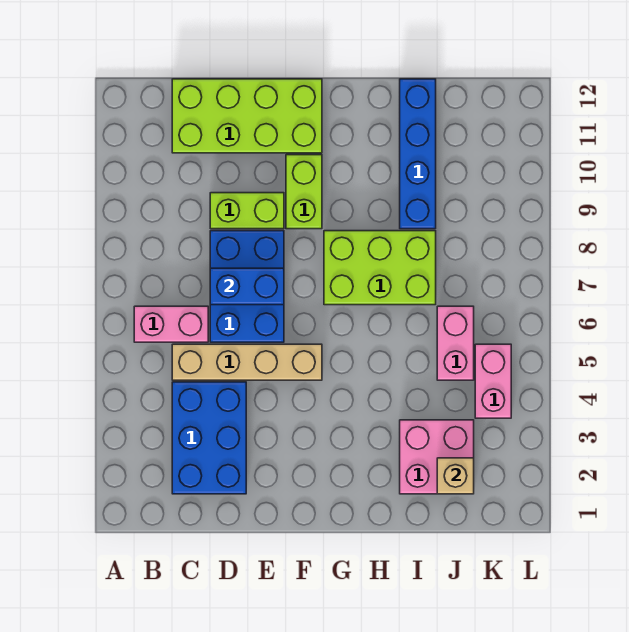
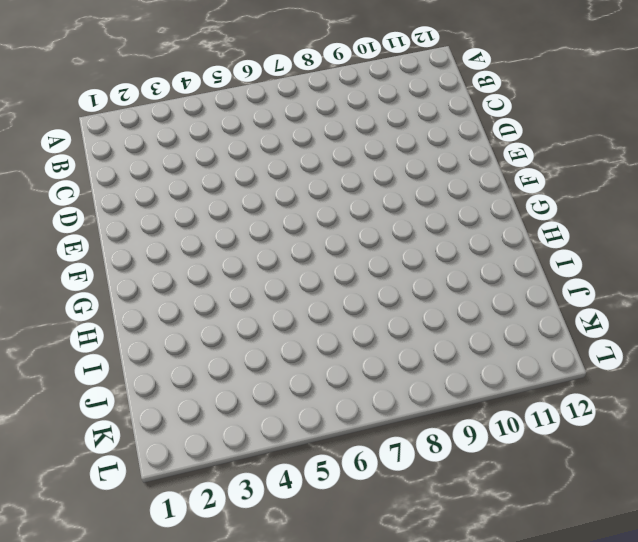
none -> pink 1x2 brick [134,306,208,342]
none -> blue 2x3 brick [172,382,246,494]
none -> tan 1x4 brick [172,344,322,380]

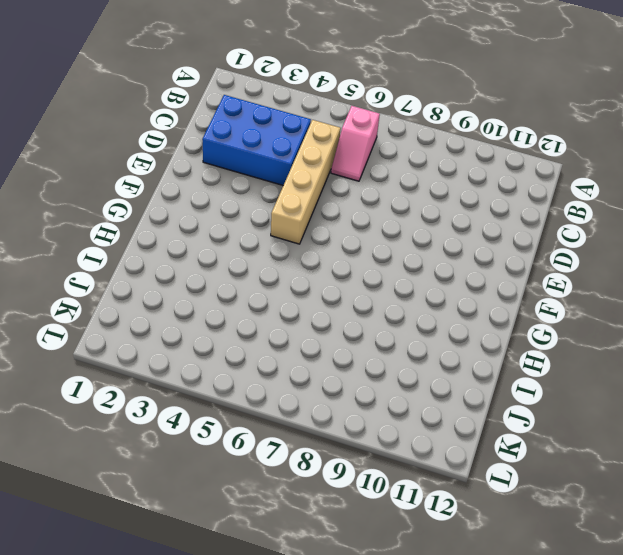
pink 1x2 slope [331,106,380,181] -> pink 1x2 brick [134,306,208,342]
none -> lime 2x4 brick [172,79,322,153]
none -> blue 2x3 brick [210,231,284,342]
none -> lime 1x2 brick [210,193,284,229]

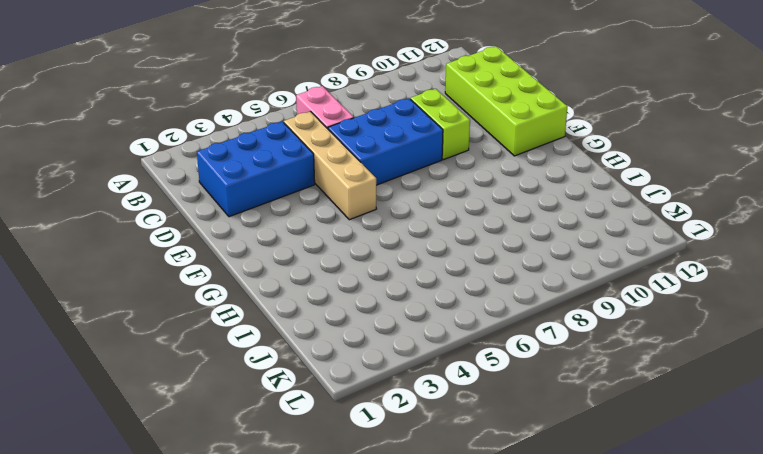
none -> lime 1x2 brick [286,155,322,229]
none -> lime 2x3 brick [324,231,436,305]
none -> pink 2x2 brick [400,420,474,494]

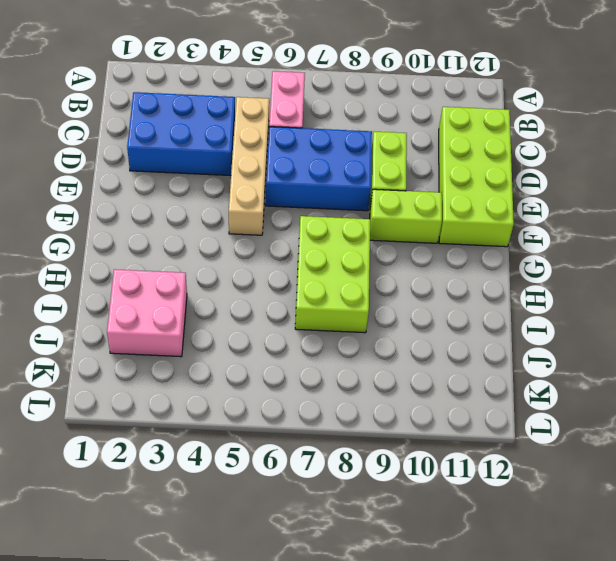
none -> blue 1x4 brick [400,79,436,229]
none -> pink 1x2 brick [437,306,474,380]
none -> pink 1x2 brick [475,344,511,418]

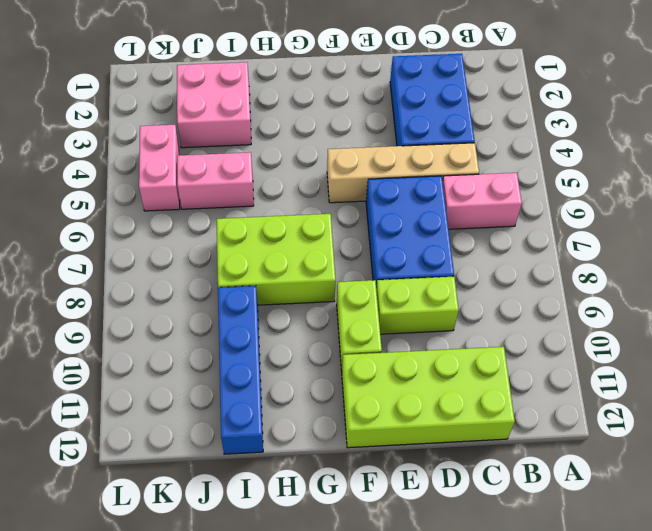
pink 1x2 brick [177,152,254,209] -> pink 1x2 brick turned to [437,306,474,380]
none -> blue 1x2 brick [210,268,284,305]
none -> tan 1x1 brick [437,458,474,494]

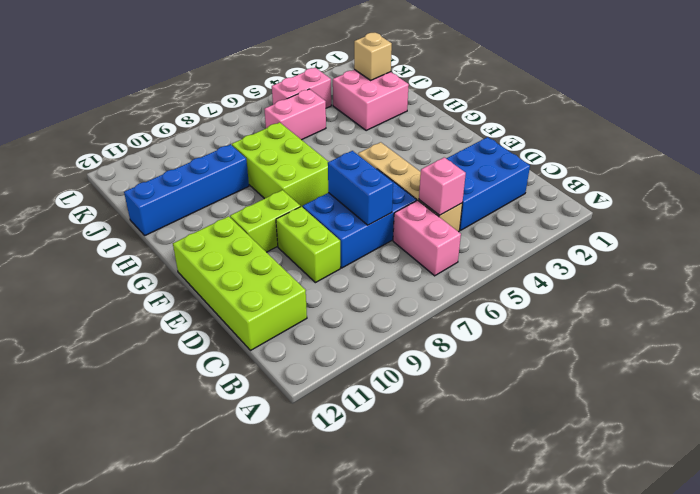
pink 1x1 brick [419,157,466,215] -> none

